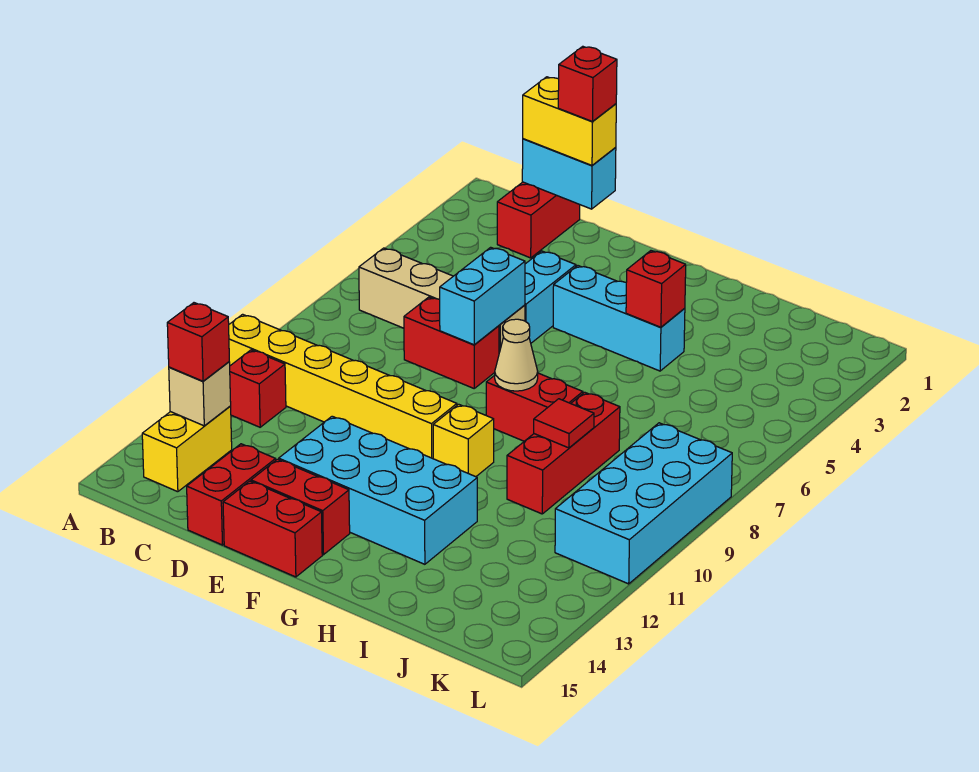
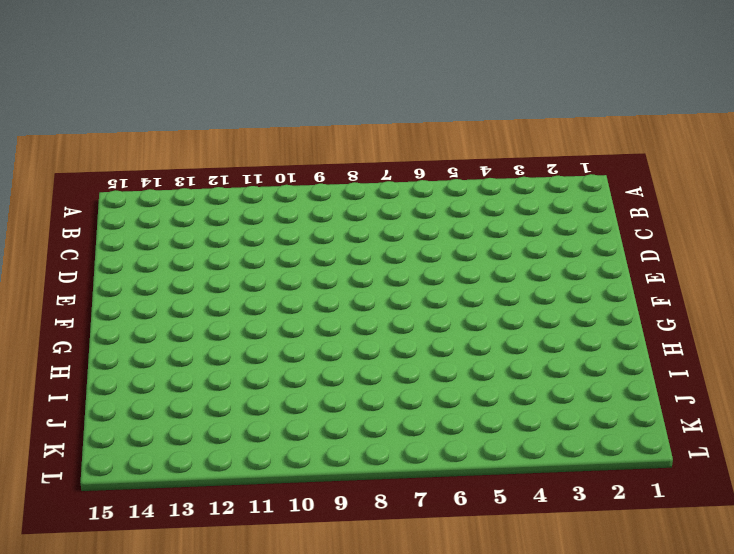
none -> yellow 1x6 brick [229,314,457,459]
none -> tan 1x4 brick [359,248,525,353]
none -> red 1x1 brick [230,350,286,427]

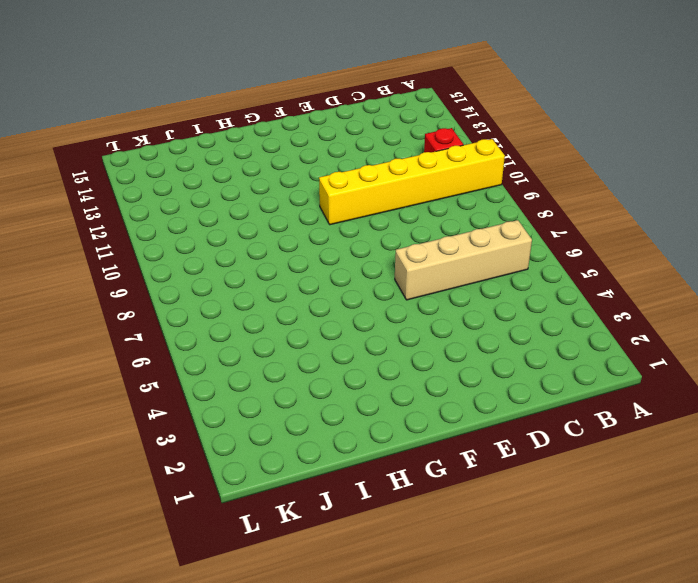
none -> yellow 1x2 brick [142,406,232,492]
none -> red 1x2 brick [497,182,580,258]
none -> red 1x2 brick [404,297,499,388]

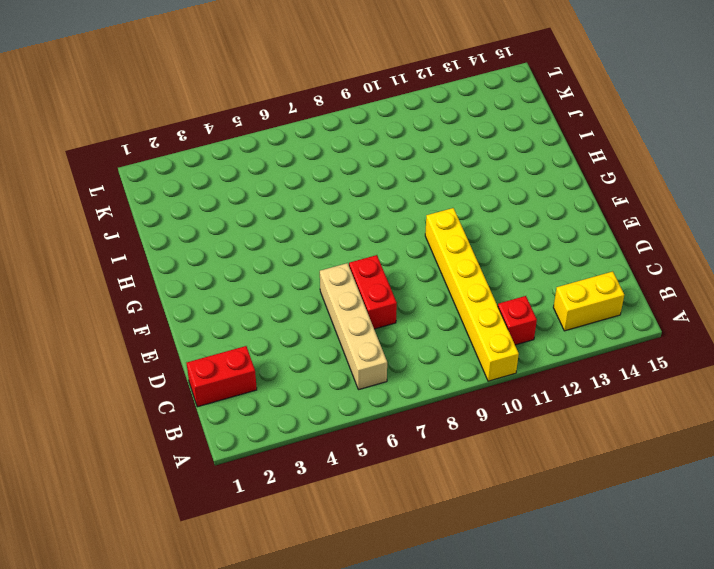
none -> red 1x2 brick [187,444,276,545]
none -> cyan 1x2 brick [525,251,576,343]
none -> cyan 2x4 brick [279,416,477,564]

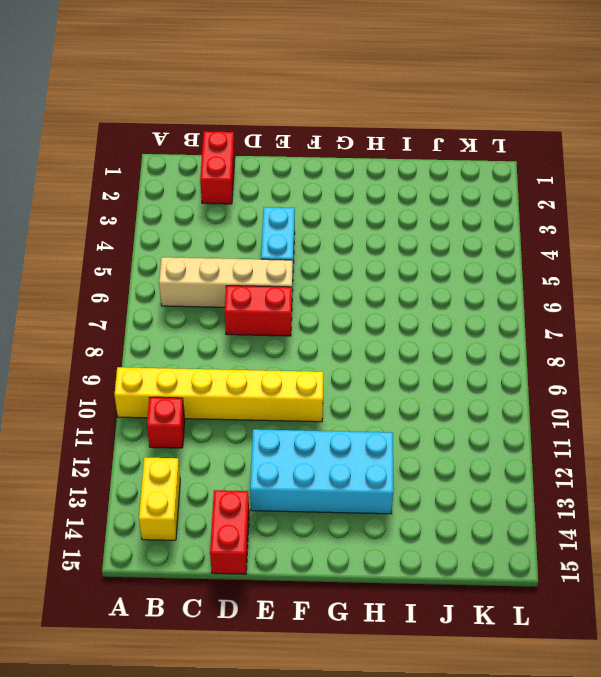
none -> red 1x2 brick [251,459,350,555]
none -> red 1x2 brick [223,481,322,577]
none -> cyan 1x3 brick [553,266,685,371]

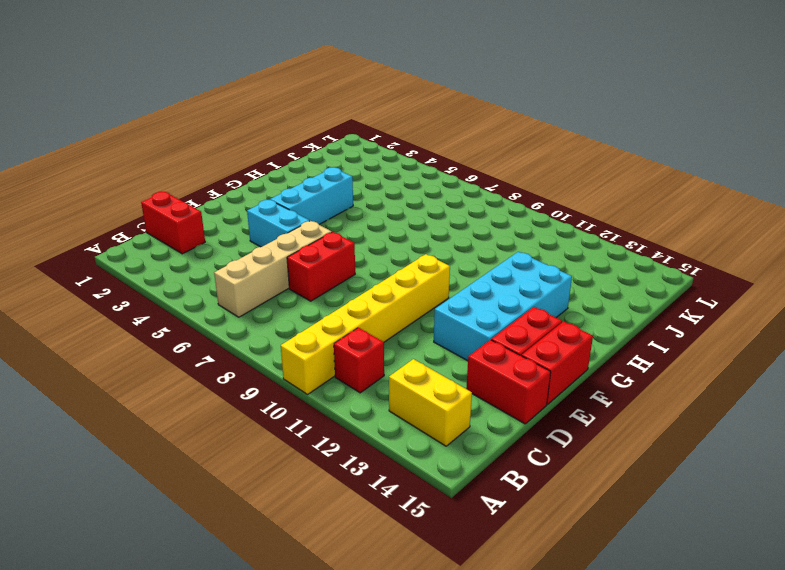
none -> red 1x2 brick [486,373,583,441]
none -> yellow 1x1 brick [433,404,494,477]
none -> red 1x3 brick [507,392,620,514]

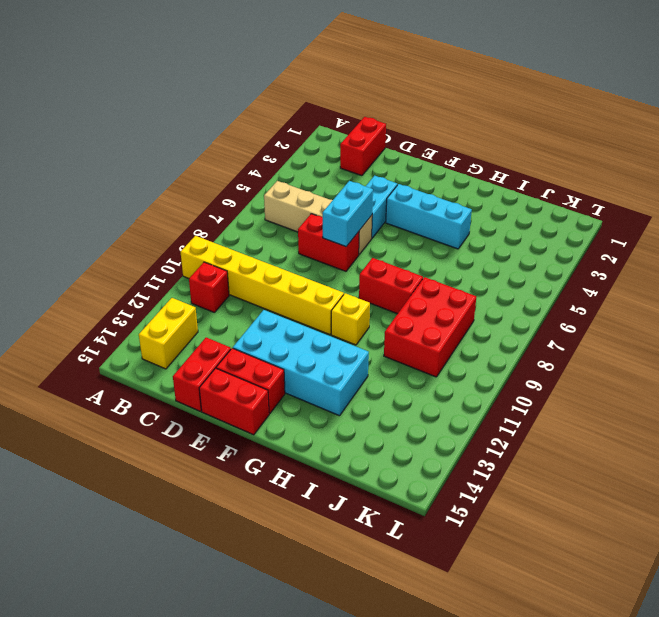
red 2x3 brick [384,277,476,377] -> red 1x3 brick [507,392,620,514]
none -> cyan 2x4 brick [555,423,732,584]
none -> tan 1x1 brick [169,362,231,426]
none -> cyan 1x2 brick [522,139,616,209]

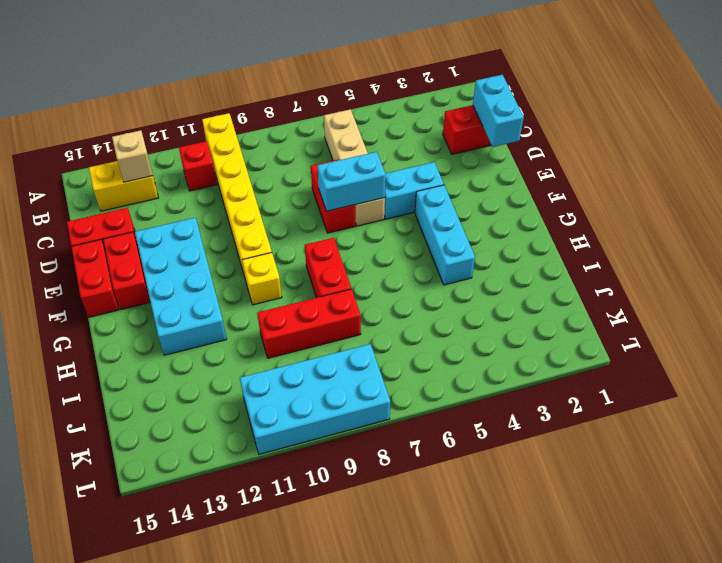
none -> tan 1x1 cone [495,319,538,391]
none -> red 1x1 brick [626,251,686,327]
none -> red 1x1 tile [534,399,594,448]

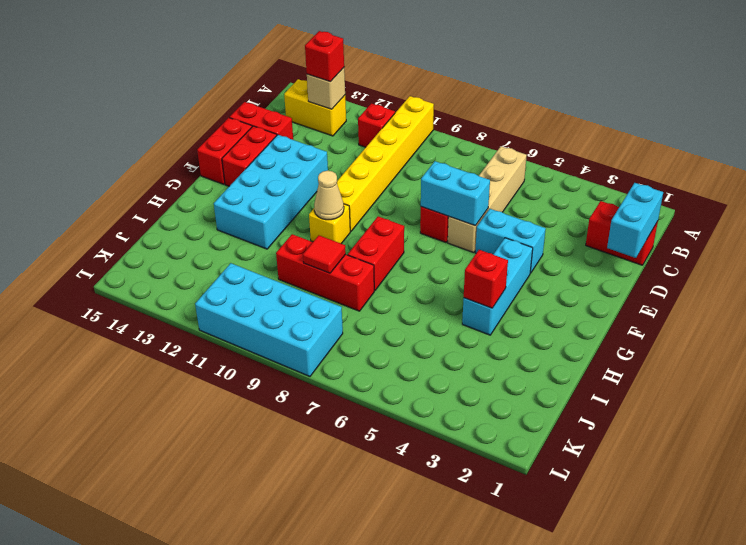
tan 1x1 cone [314,171,344,220] -> tan 1x1 cone moved to [495,319,538,391]
none -> yellow 1x2 brick [523,77,616,165]
none -> red 1x1 brick [558,46,617,122]

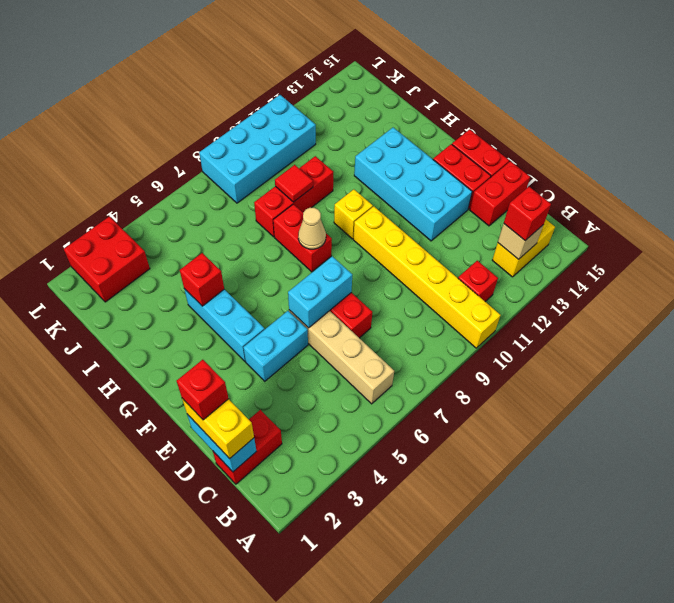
red 2x2 brick [64,216,150,302] -> none

